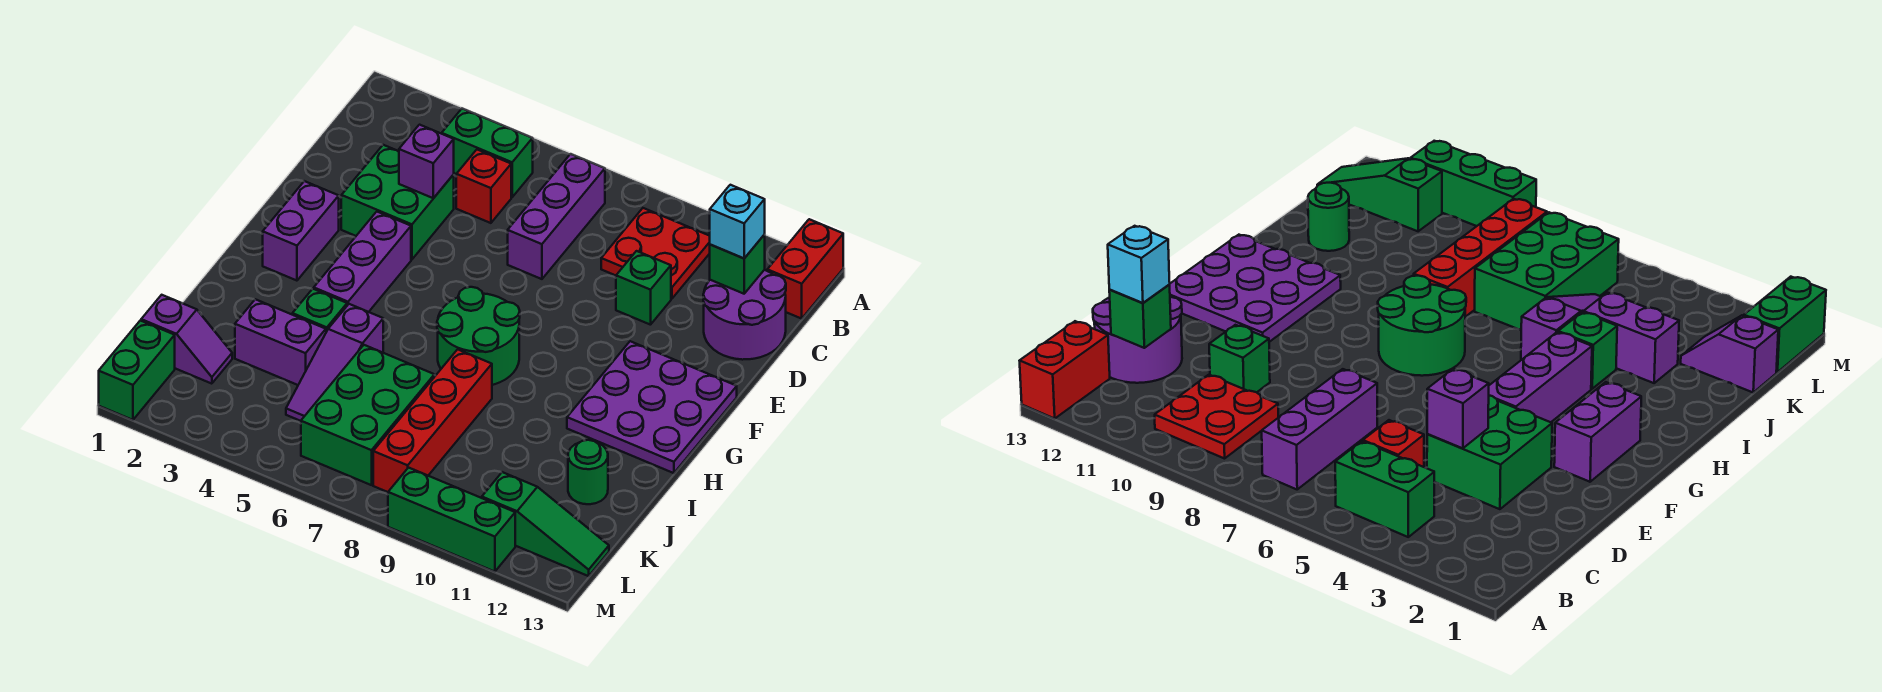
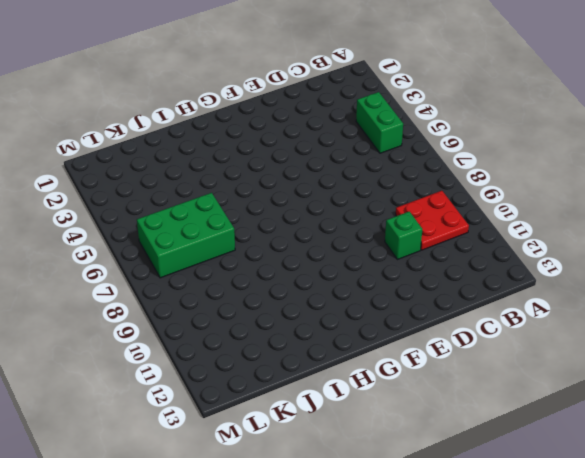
none -> red 1x2 brick [767,219,843,319]
none -> purple 1x3 brick [508,154,605,279]
none -> red 1x1 brick [456,150,511,223]

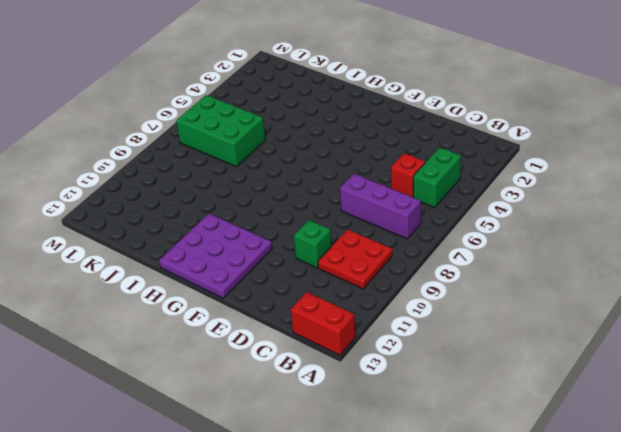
none -> purple 2x2 round brick [703,270,786,360]
none -> green 2x2 brick [341,145,454,259]
none -> purple 1x2 brick [263,181,339,281]

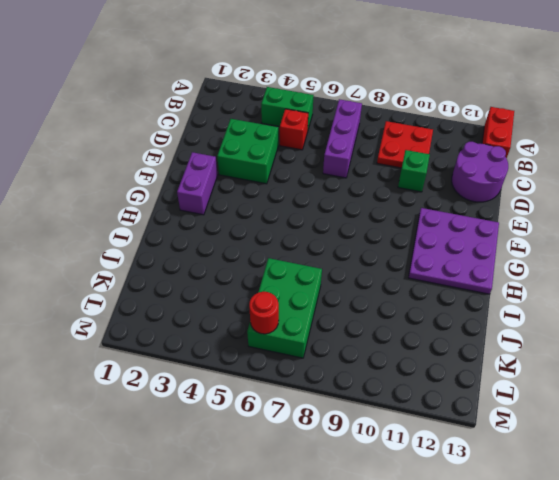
red 1x1 round brick [249,292,279,334] -> none
none -> purple 1x3 brick [314,212,411,312]
none -> green 2x2 round brick [437,287,520,385]
none -> green 1x1 brick [292,289,347,332]

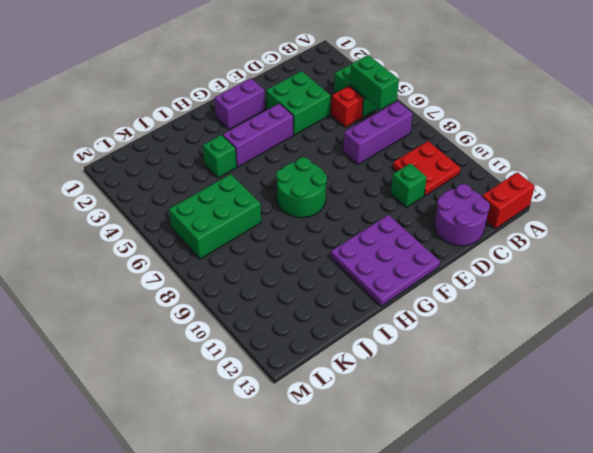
green 1x2 brick [350,55,399,110] -> green 1x2 brick turned to [99,320,175,420]
none -> purple 1x3 slope [286,304,383,421]
none -> red 1x4 brick [373,349,492,492]
none -> purple 1x2 brick [235,299,326,385]

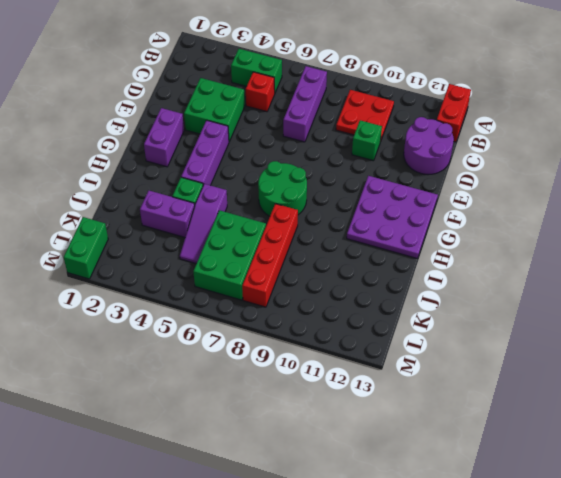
none -> green 1x1 round brick [568,440,608,504]
none -> purple 1x2 slope [141,295,232,384]
none -> green 1x3 slope [482,472,609,576]

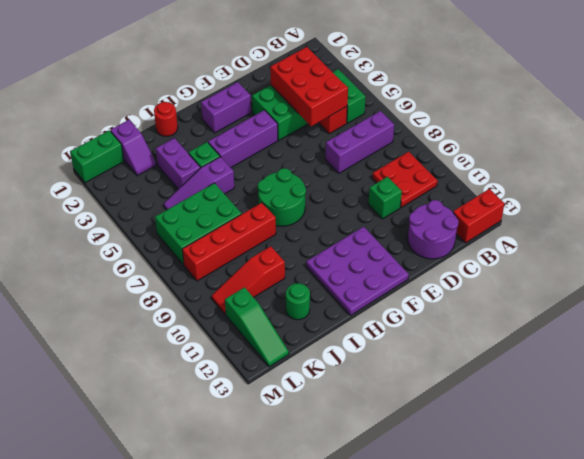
red 2x3 brick [270,47,348,126] -> purple 1x1 brick [399,125,454,198]
red 1x1 round brick [154,102,178,136] -> none
red 1x3 slope [212,246,285,315] -> none
none -> green 1x3 brick [388,468,515,572]
none -> green 1x1 brick [710,235,765,294]
none -> cyan 1x1 brick [710,185,765,258]

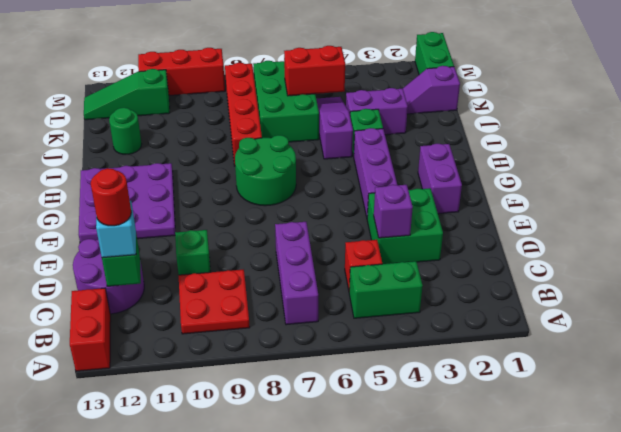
red 1x1 round brick [91,168,131,226] -> none
red 1x2 brick [284,46,345,96] -> none
red 1x3 brick [138,48,225,96] -> green 1x3 brick [388,468,515,572]

